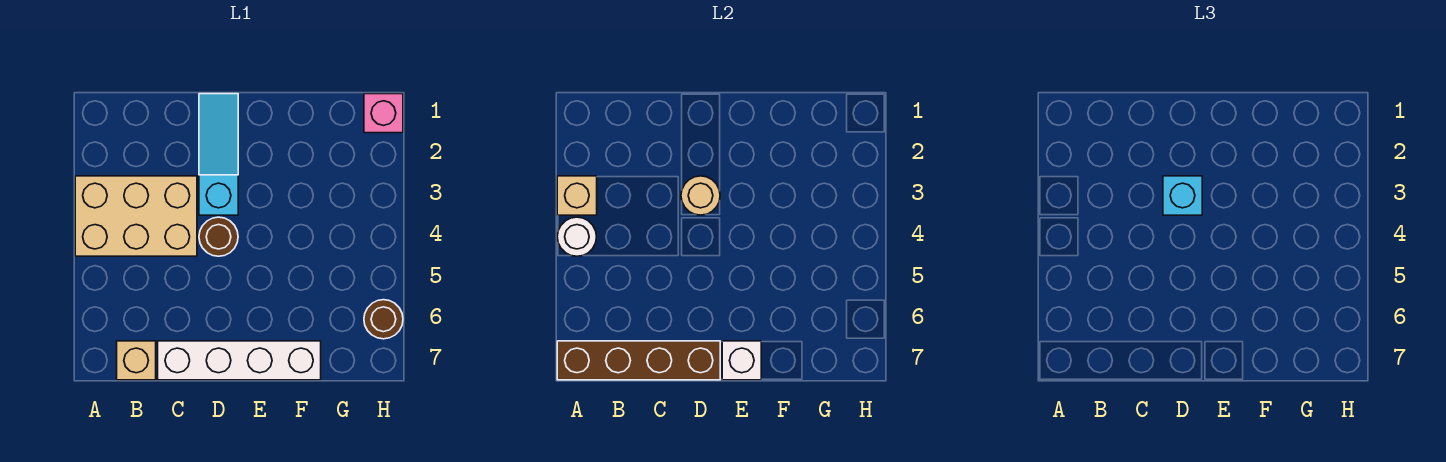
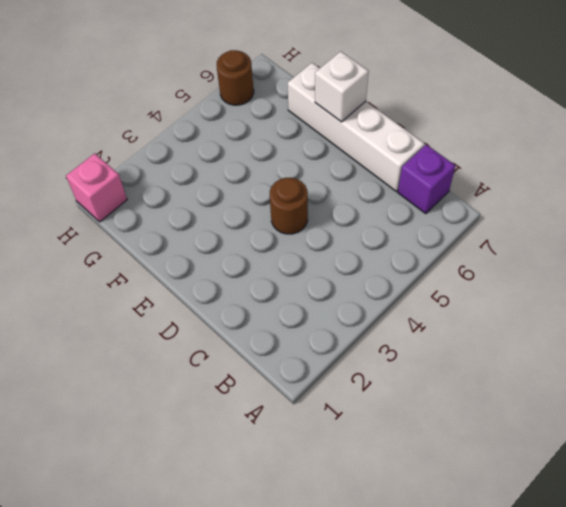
purple 1x1 brick [398,145,455,214] -> tan 1x1 brick [117,341,156,380]
none -> tan 2x3 brick [75,176,197,256]
none -> cyan 1x3 slope [199,94,238,215]
none -> tan 1x1 brick [557,176,597,215]

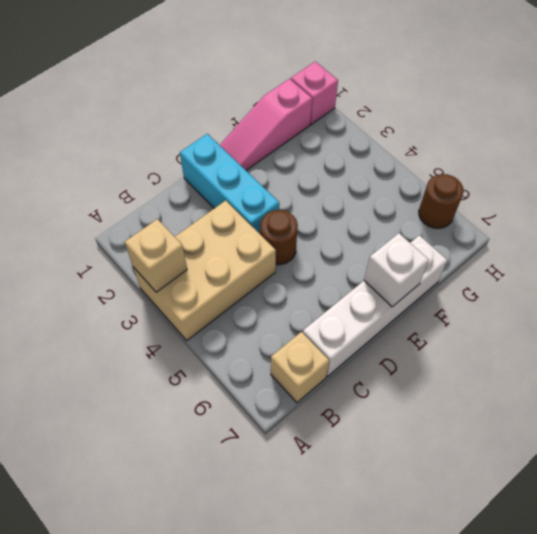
cyan 1x3 brick [180,134,279,234] -> cyan 1x3 slope [199,94,238,215]
pink 1x3 slope [220,79,312,170] -> none
none -> white 1x1 round brick [557,217,597,256]
none -> brown 1x4 brick [557,341,720,380]
none -> tan 1x1 round brick [681,176,720,215]

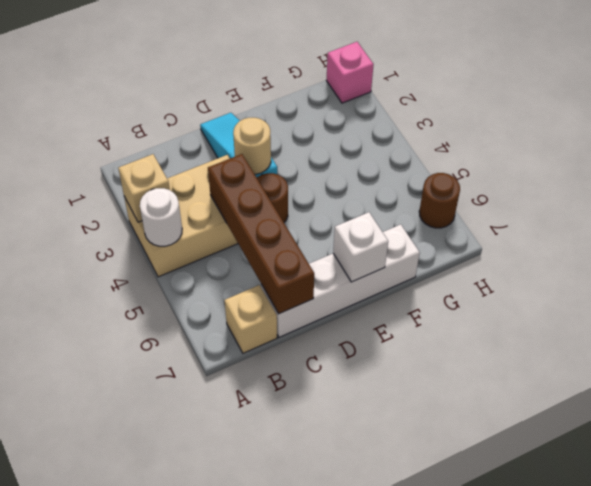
brown 1x4 brick [208,154,314,314] -> brown 1x4 brick turned to [557,341,720,380]
none -> cyan 1x1 brick [1163,176,1202,215]

